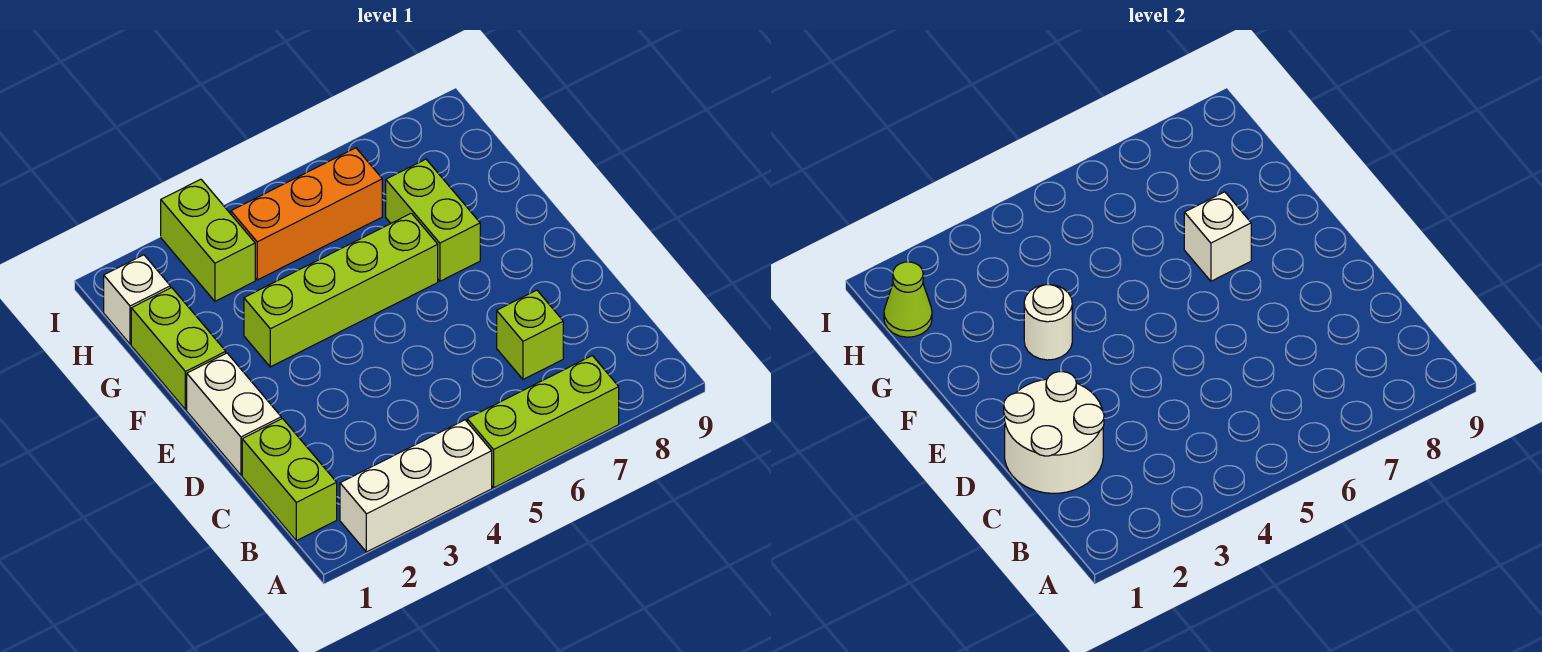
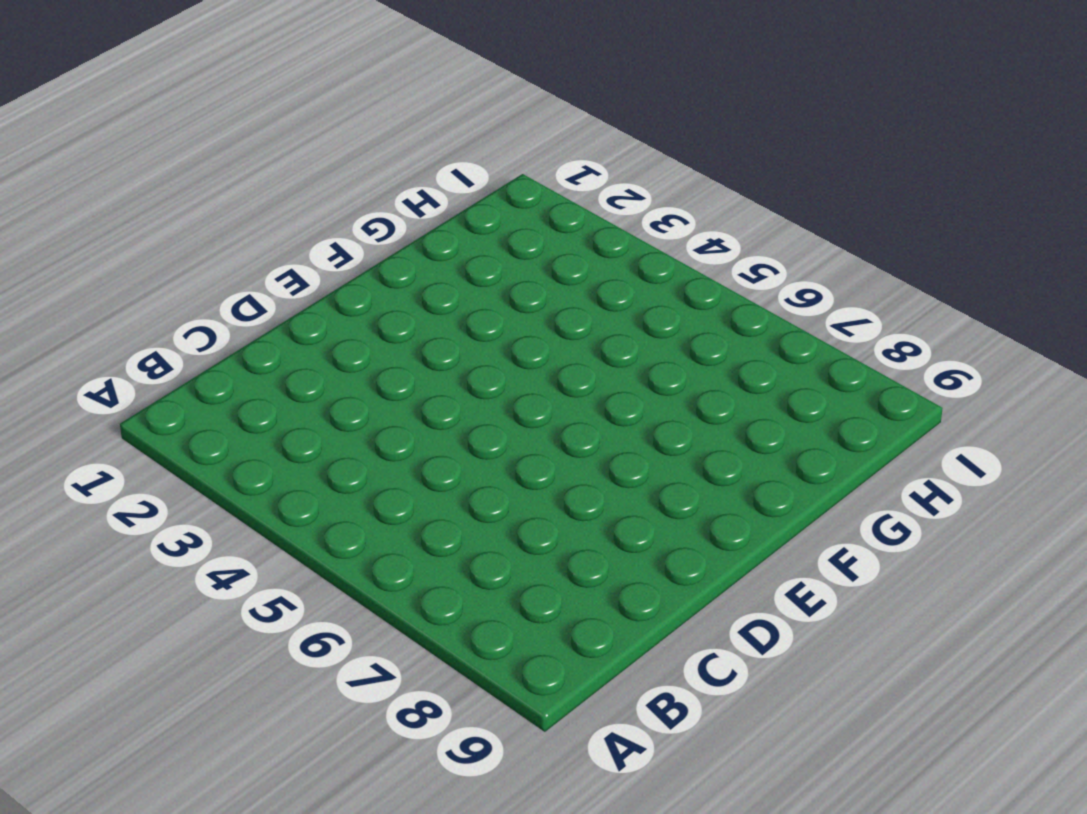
none -> white 1x3 brick [340,420,492,552]
none -> lime 1x3 brick [467,356,619,488]
none -> lime 1x2 brick [242,419,337,541]

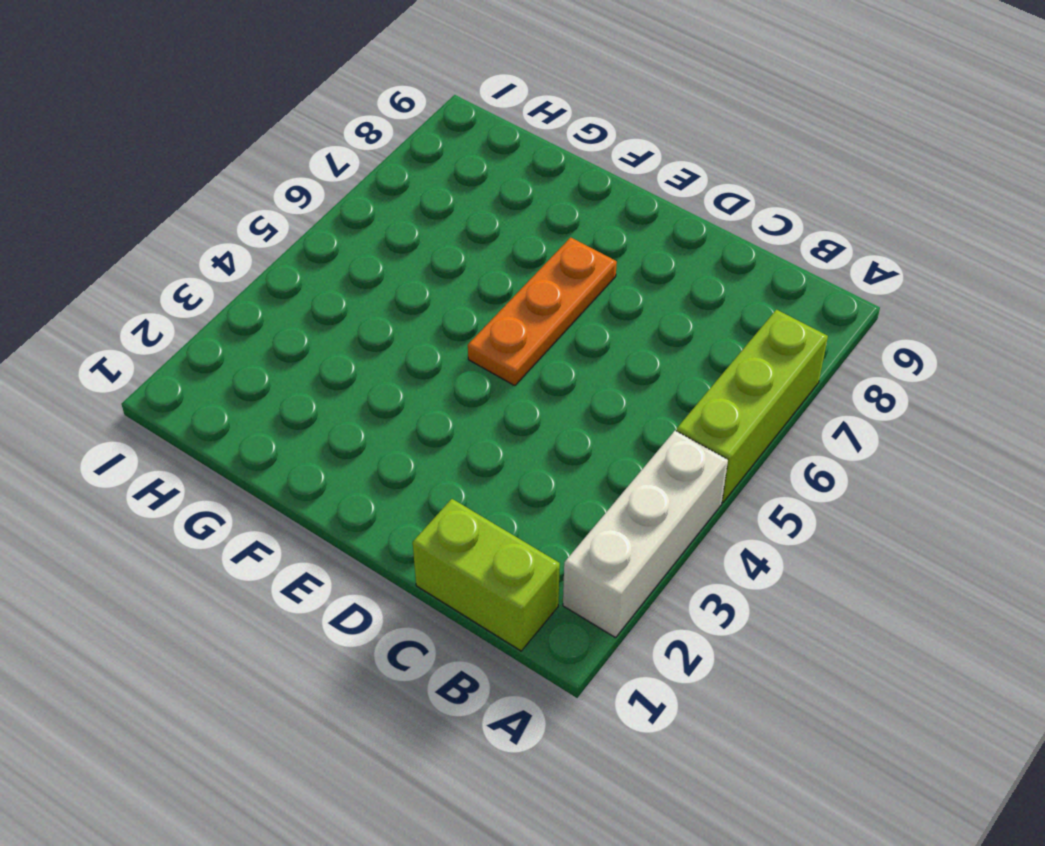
orange 1x3 plate [468,237,617,386] -> none
none -> lime 1x1 brick [497,290,563,379]
none -> white 1x2 brick [187,353,281,475]
none -> lime 1x2 brick [131,288,226,410]

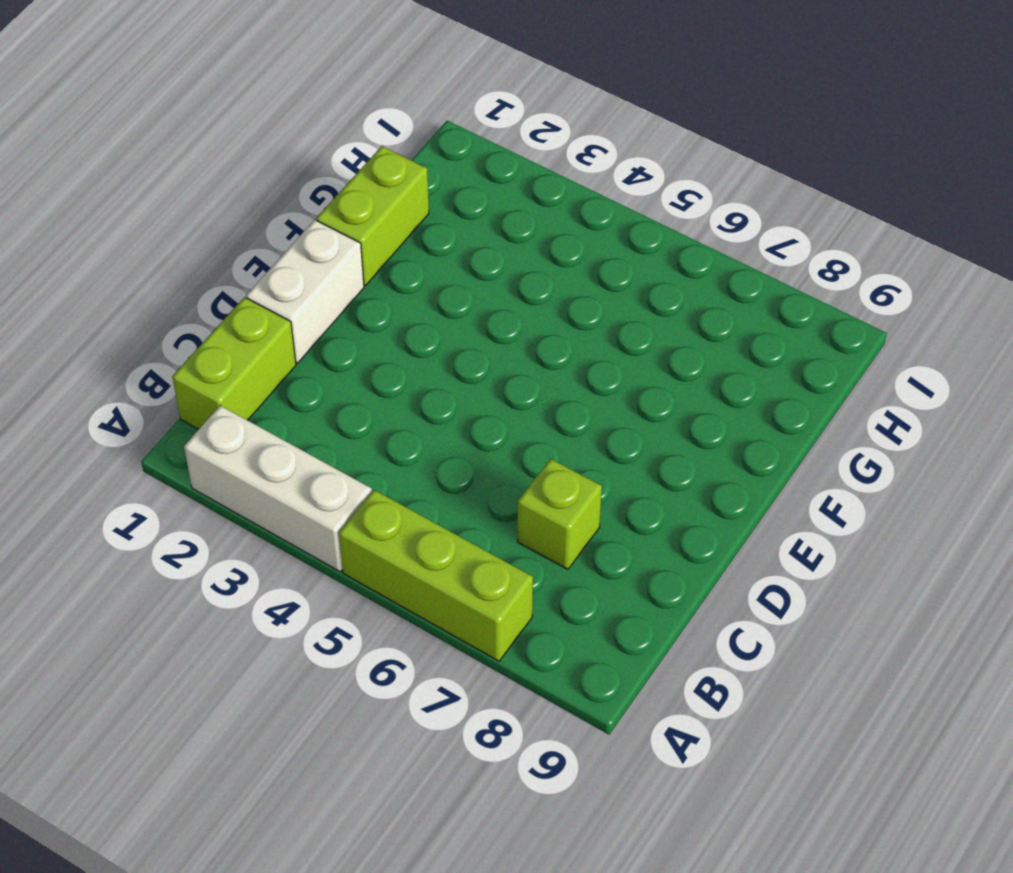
none -> lime 1x4 brick [244,213,438,367]
none -> lime 1x2 brick [386,159,480,281]
none -> white 1x1 brick [104,255,170,344]

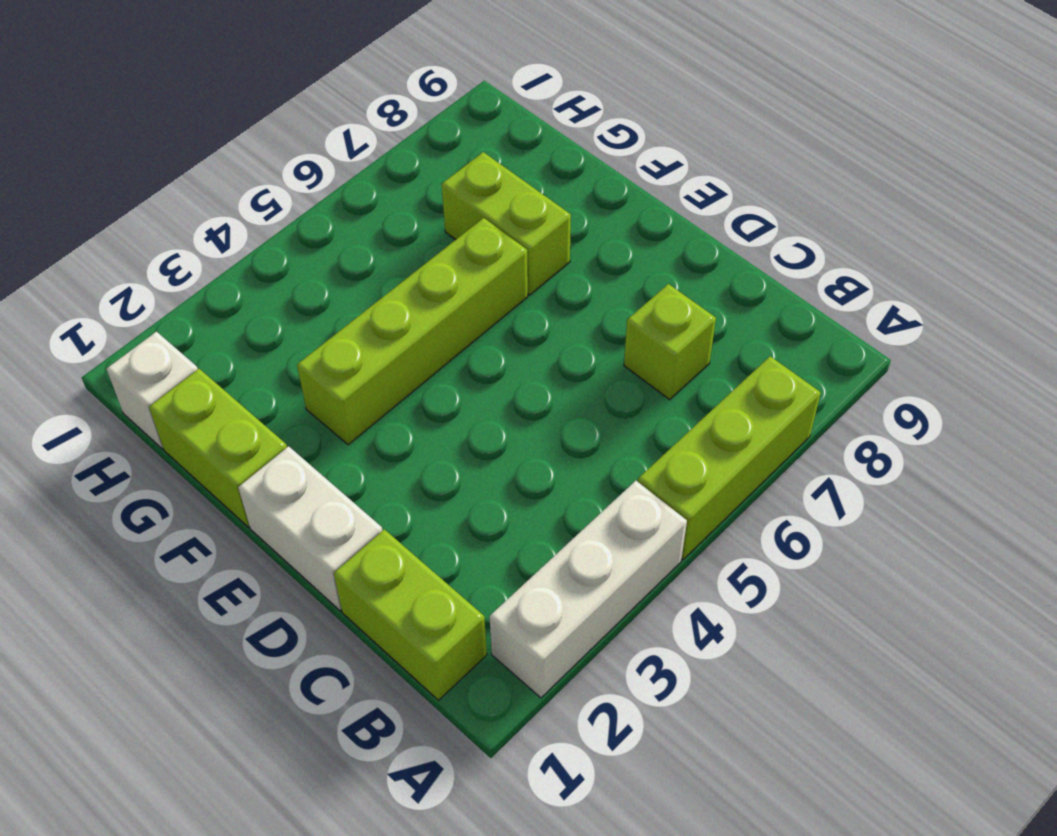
none -> lime 1x2 brick [161,179,255,301]
none -> orange 1x3 brick [231,148,382,280]
none -> white 2x2 round brick [1004,372,1104,493]

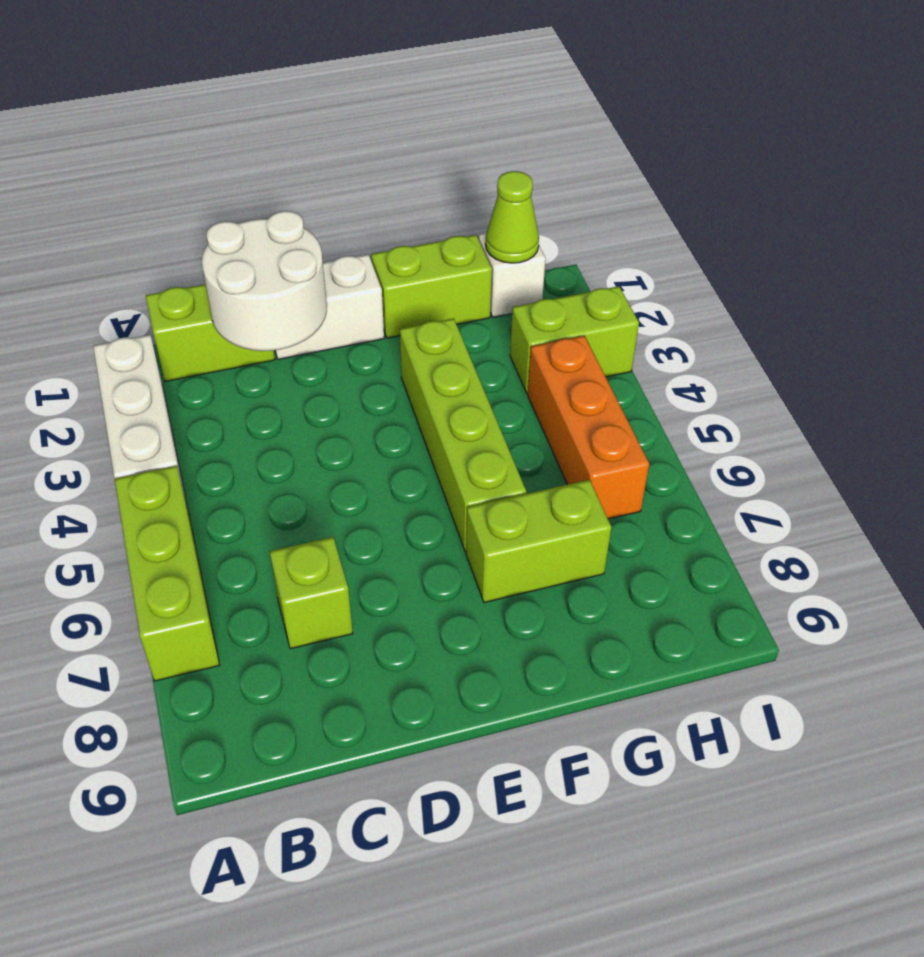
none -> white 1x1 round brick [1024,285,1072,360]
none -> white 1x1 brick [1184,192,1251,281]

